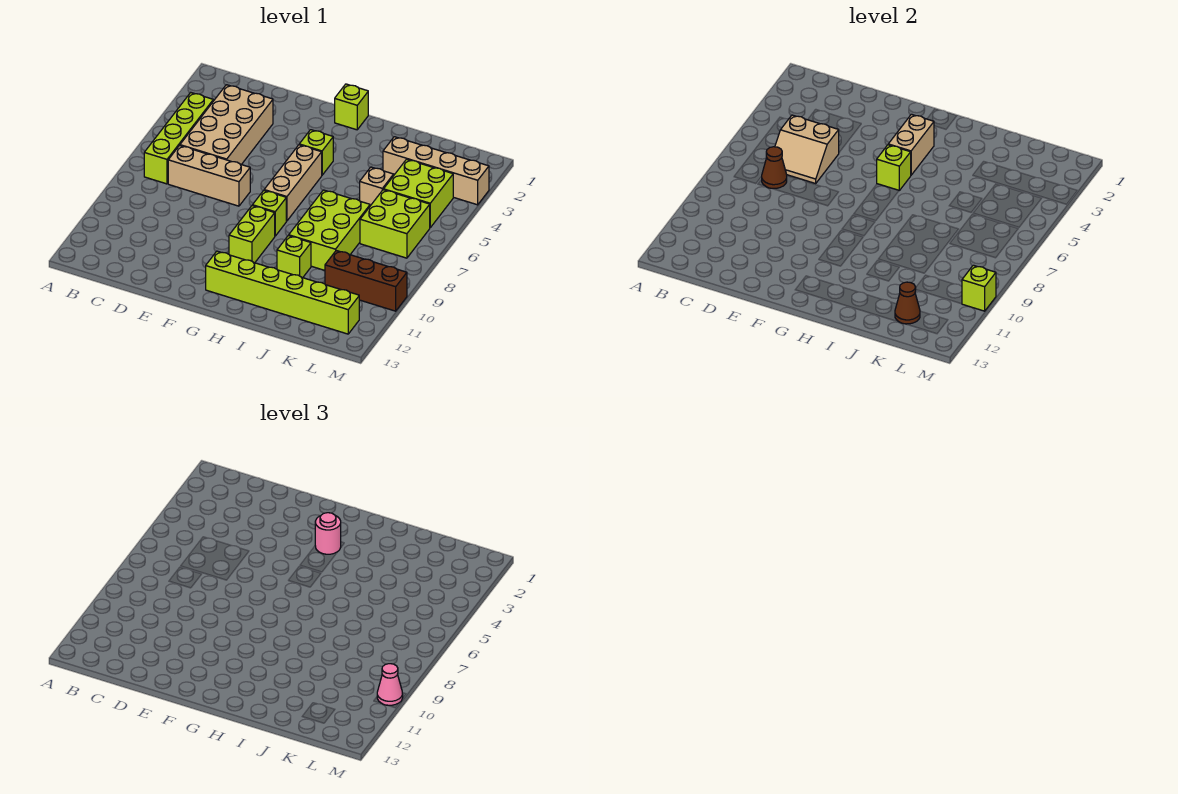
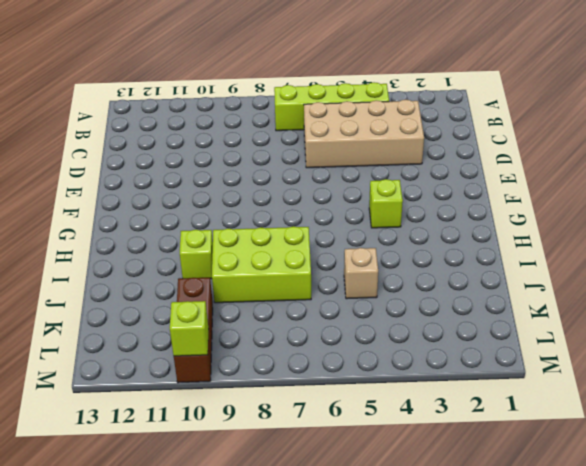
none -> tan 1x3 brick [168,146,250,206]
none -> lime 1x1 brick [335,84,368,130]
none -> tan 1x3 brick [264,145,322,221]

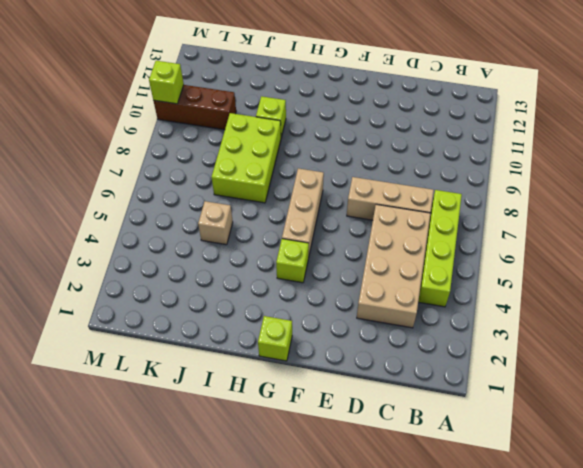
none -> lime 1x1 brick [252,191,286,236]
none -> lime 1x2 brick [229,206,275,263]
none -> lime 1x6 brick [206,251,359,334]

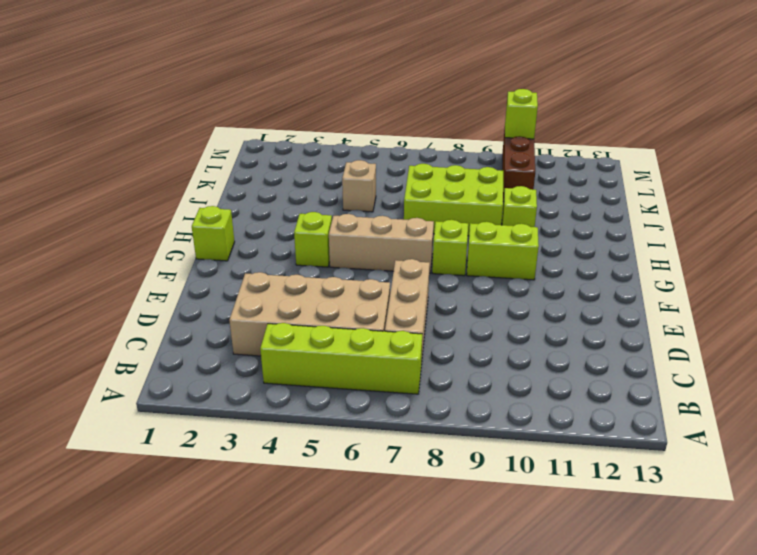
none -> lime 1x6 brick [206,251,359,334]
none -> tan 1x4 brick [383,137,489,205]
none -> lime 2x2 brick [384,159,453,227]

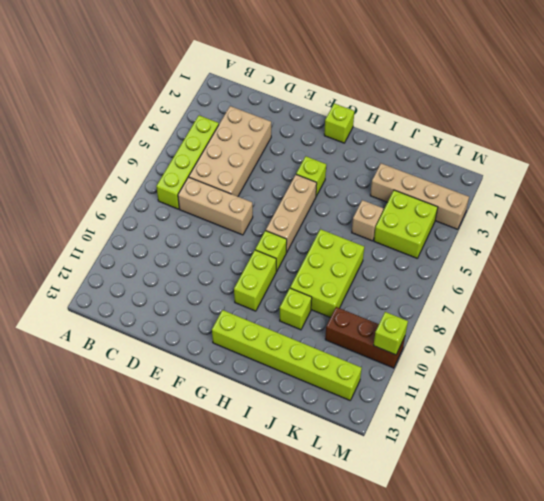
none -> lime 2x2 brick [360,190,430,258]
none -> tan 2x2 slope [775,115,839,183]
none -> brown 1x1 cone [761,147,787,189]

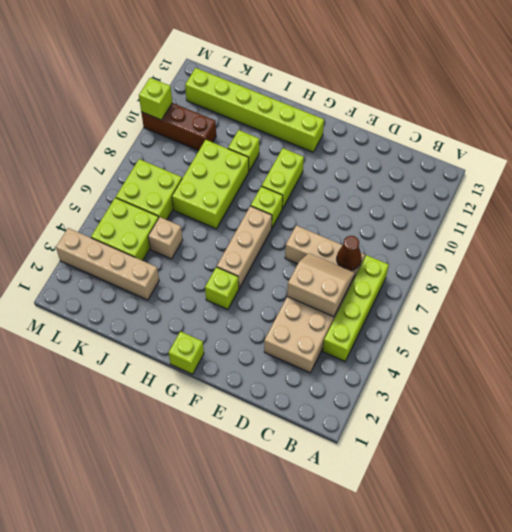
none -> tan 1x2 brick [888,114,934,175]
none -> lime 1x1 brick [877,145,911,190]
none -> brown 1x1 cone [895,282,920,324]

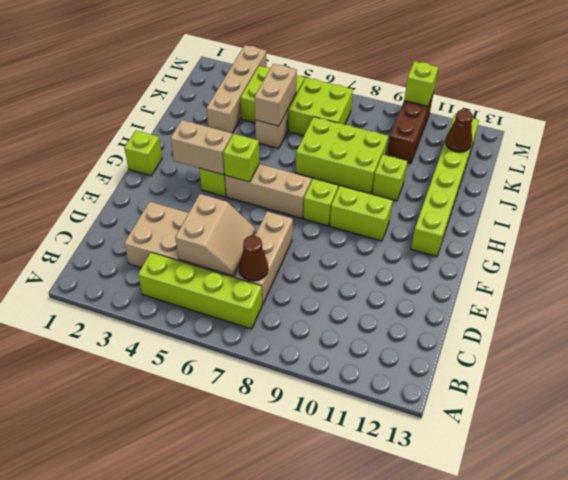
tan 1x2 brick [255,64,297,126] -> none
none -> pink 1x1 round brick [315,513,341,554]
none -> pink 1x1 cone [377,664,403,706]

